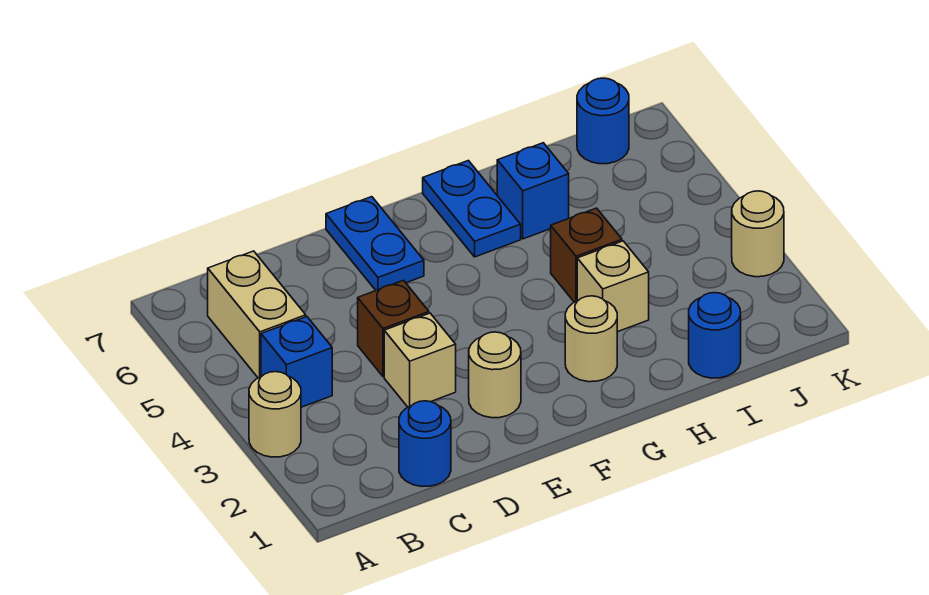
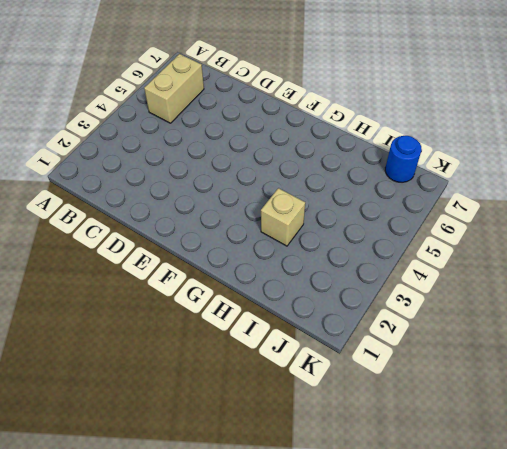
none -> tan 1x1 round brick [249,372,301,457]
none -> blue 1x1 brick [261,317,332,407]
none -> blue 1x1 round brick [399,401,451,487]

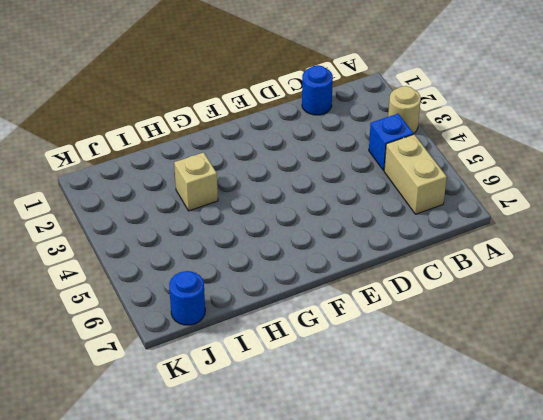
none -> tan 1x1 brick [384,313,456,407]
none -> brown 1x1 brick [358,280,429,377]
none -> tan 1x1 round brick [469,332,521,418]

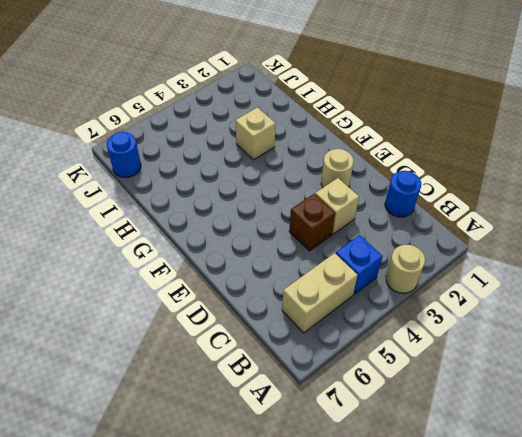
none -> blue 1x2 plate [326,197,424,290]
none -> tan 1x1 round brick [565,296,617,382]
none -> blue 1x2 plate [423,161,521,257]

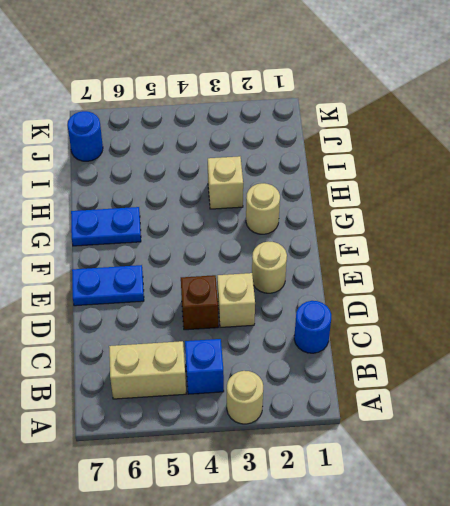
none -> brown 1x1 brick [551,208,622,302]
none -> blue 1x1 brick [497,143,569,239]
none -> blue 1x1 round brick [689,293,741,378]

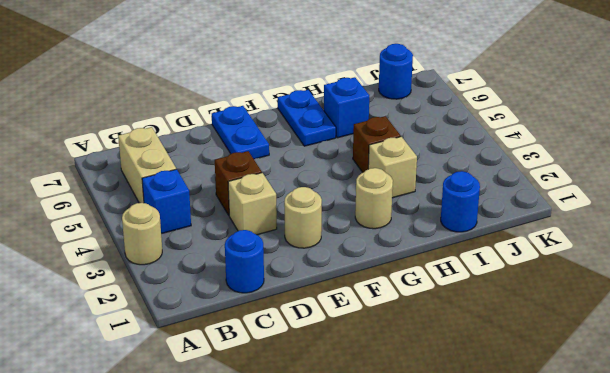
none -> tan 1x1 round brick [732,191,784,277]

